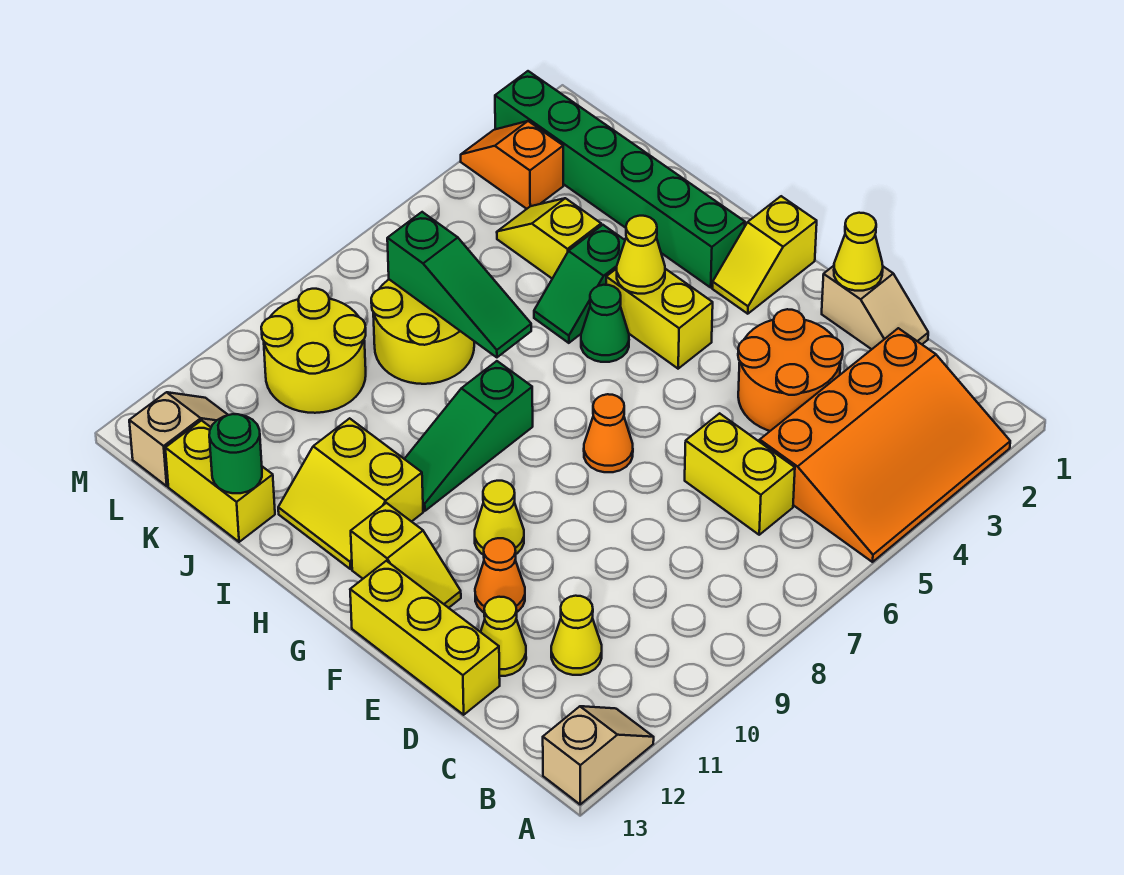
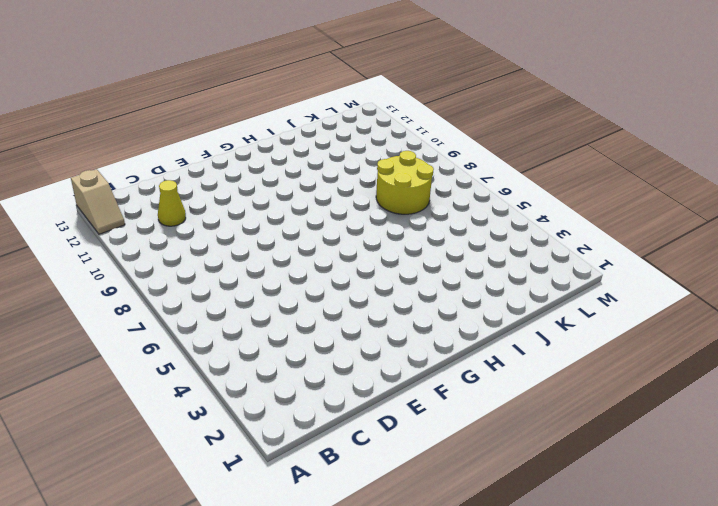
none -> orange 3x4 slope [760,328,1010,562]
none -> yellow 1x2 brick [685,413,795,535]
none -> tan 1x2 slope [822,266,928,349]

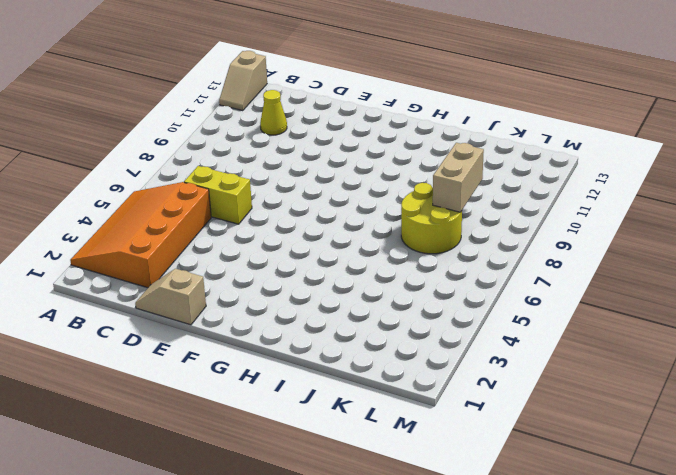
tan 1x2 brick [433,143,484,212] -> none
none -> orange 2x2 round brick [738,309,843,431]
none -> yellow 1x1 cone [481,597,526,676]
none -> yellow 1x3 brick [350,561,500,715]

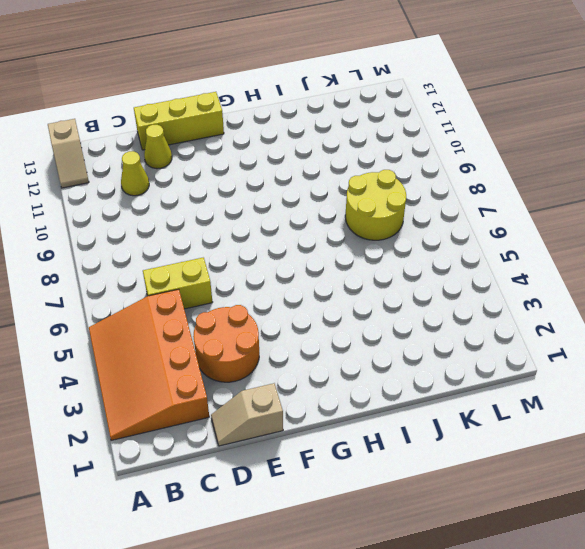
none -> orange 1x1 cone [475,538,525,612]
none -> orange 1x1 cone [584,394,633,472]
none -> yellow 1x1 cone [475,481,524,555]

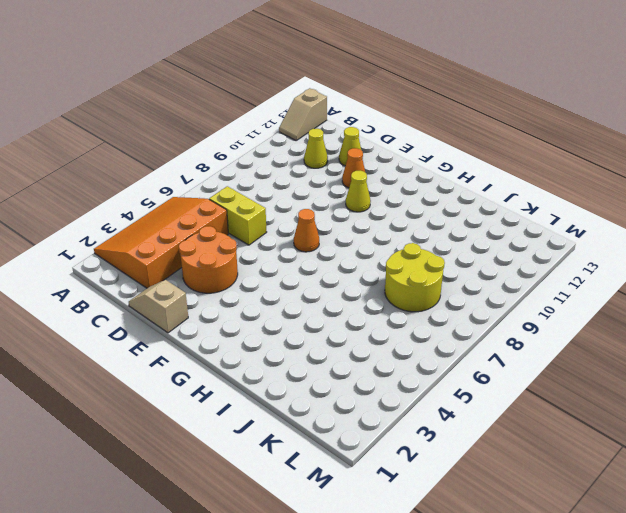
none -> yellow 1x3 brick [350,561,500,715]
none -> yellow 1x2 slope [351,503,461,608]
none -> yellow 1x2 slope [713,196,817,314]

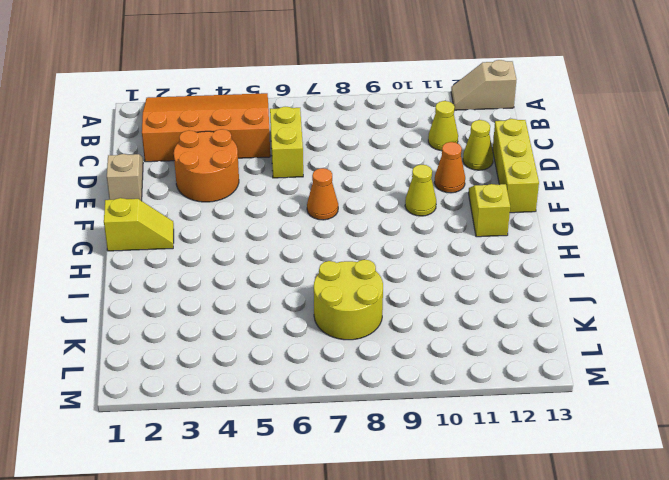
none -> yellow 1x2 brick [606,269,713,369]
none -> green 1x6 brick [495,71,745,287]
none -> green 1x1 cone [581,285,629,362]

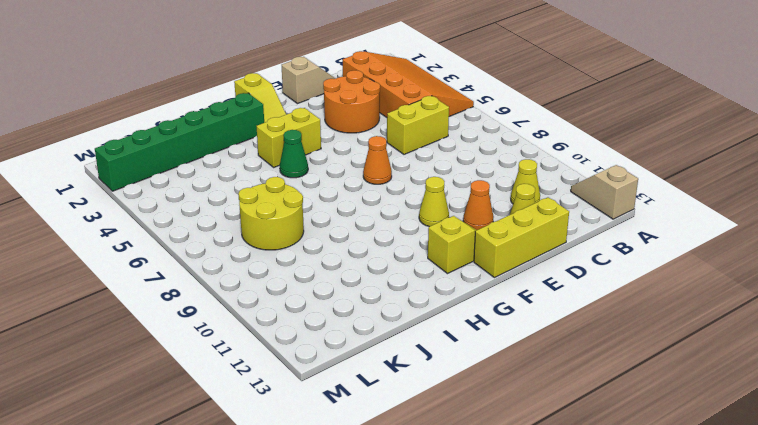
none -> green 1x3 slope [405,361,533,511]
none -> yellow 2x2 slope [278,418,423,569]
none -> green 1x2 slope [534,225,625,343]

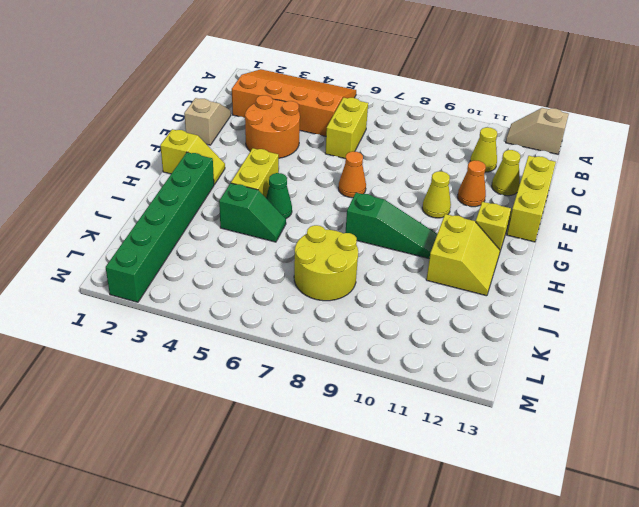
none -> yellow 1x2 slope [497,198,601,279]
none -> yellow 1x2 brick [165,420,275,542]
none -> yellow 2x2 round brick [261,289,366,413]

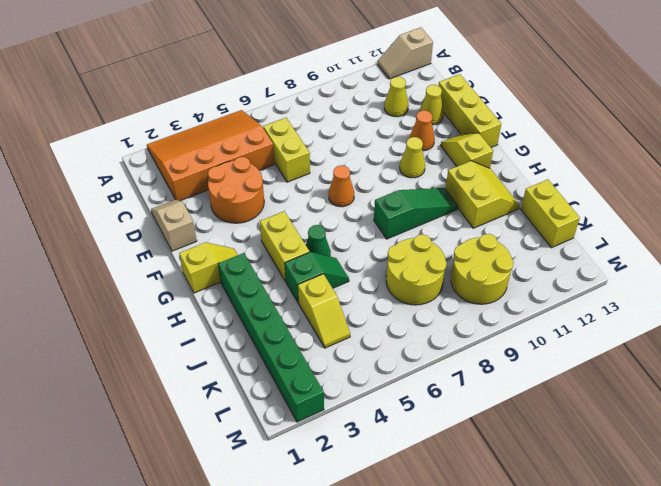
none -> orange 1x2 slope [461,121,563,209]
none -> tan 1x2 slope [129,392,228,486]
none -> yellow 1x1 cone [834,213,883,291]

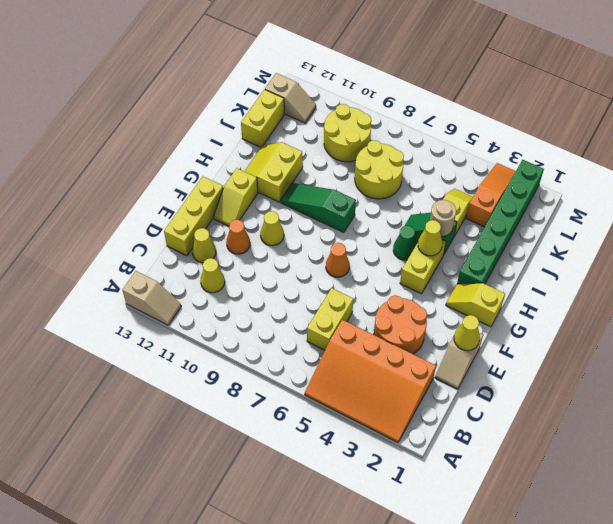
tan 1x1 round brick [430,200,456,236] -> none
orange 1x3 slope [466,163,516,227] -> orange 1x2 slope [461,121,563,209]
none -> green 1x3 slope [387,212,531,357]
none -> green 1x1 round brick [209,414,262,493]

